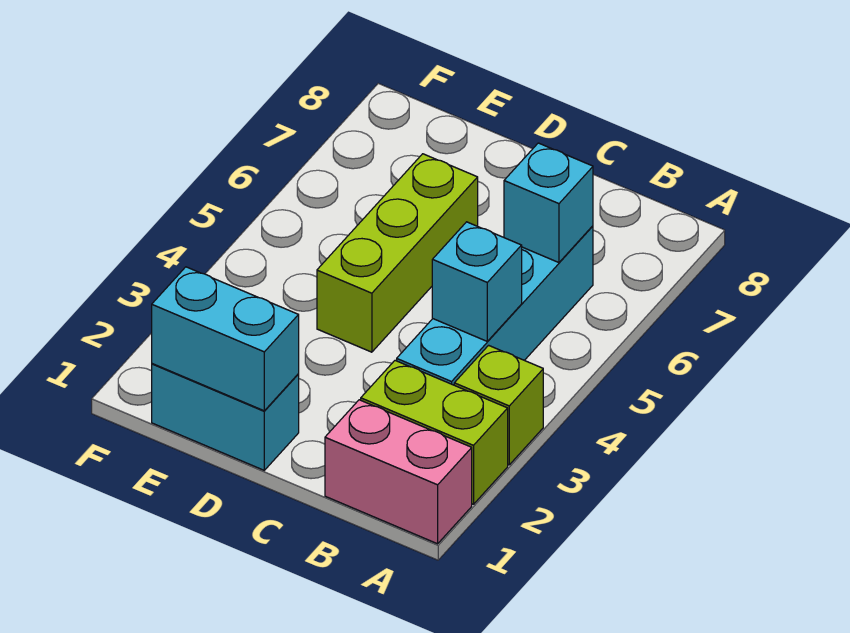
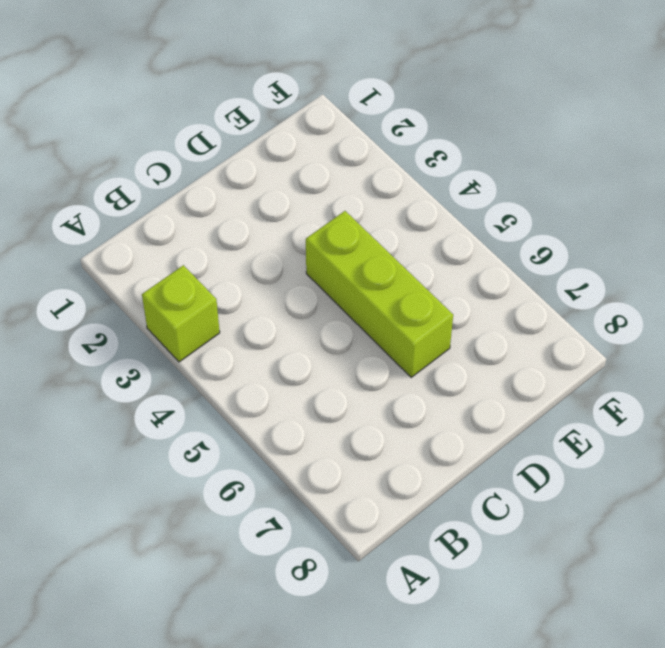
none -> pink 1x2 brick [325,400,472,544]
none -> lime 1x2 brick [361,361,508,504]

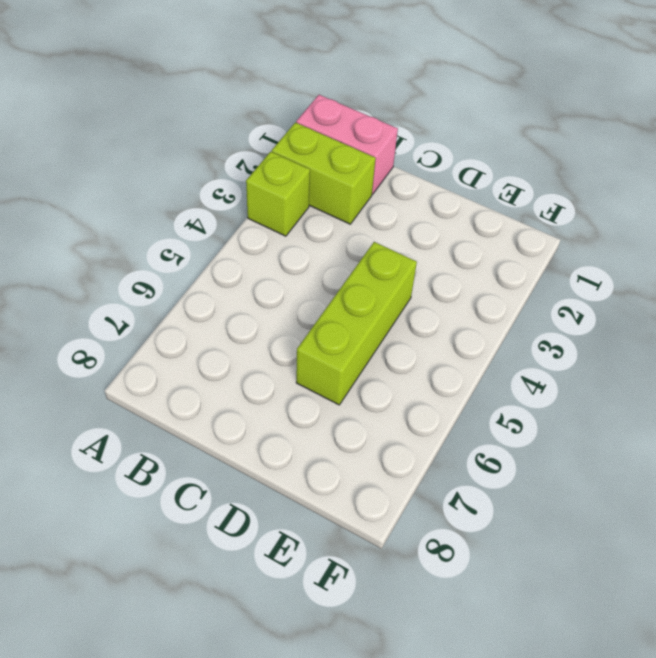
none -> cyan 1x4 brick [397,226,593,385]
none -> cyan 1x2 brick [152,364,299,470]

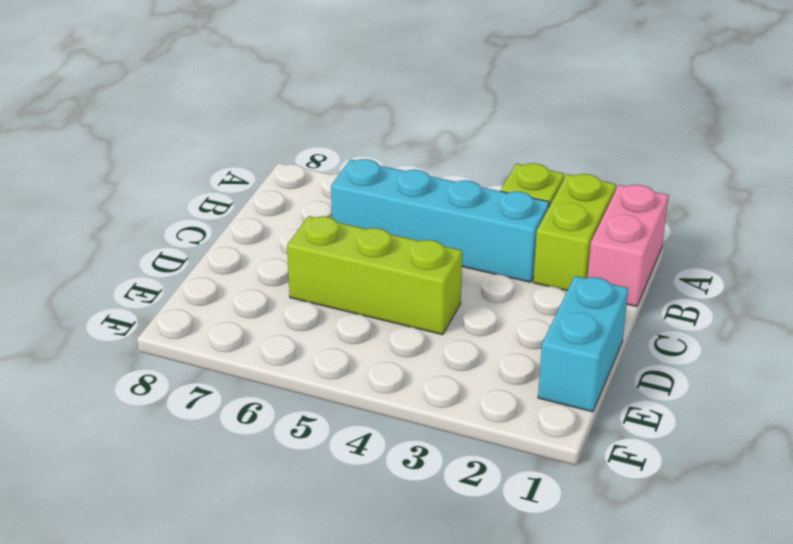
none -> cyan 1x1 brick [432,222,522,341]
none -> cyan 1x1 brick [504,143,593,263]

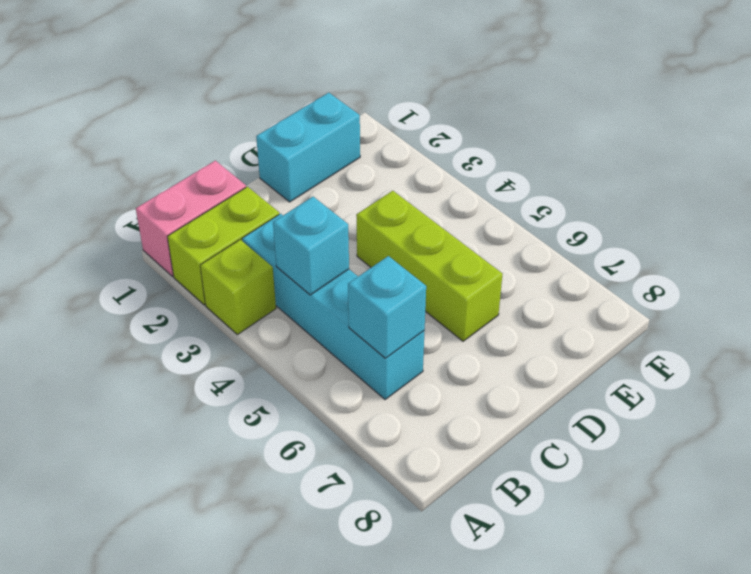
none -> cyan 1x2 brick [152,267,299,411]

